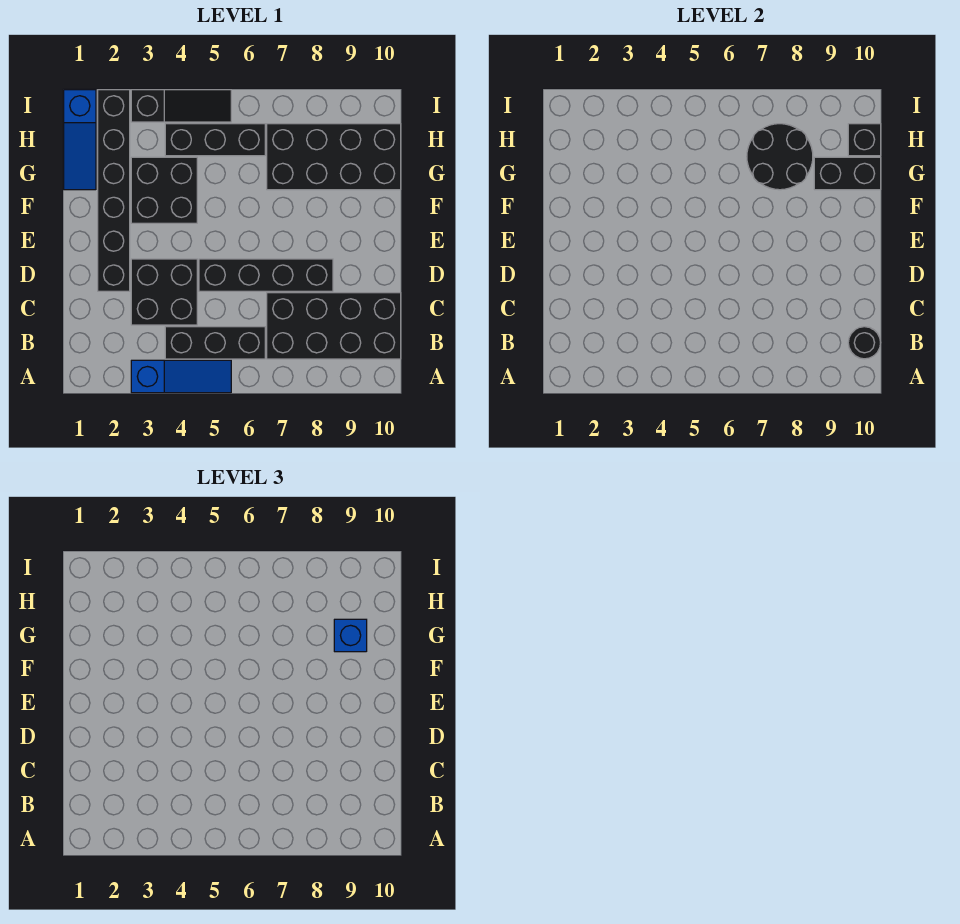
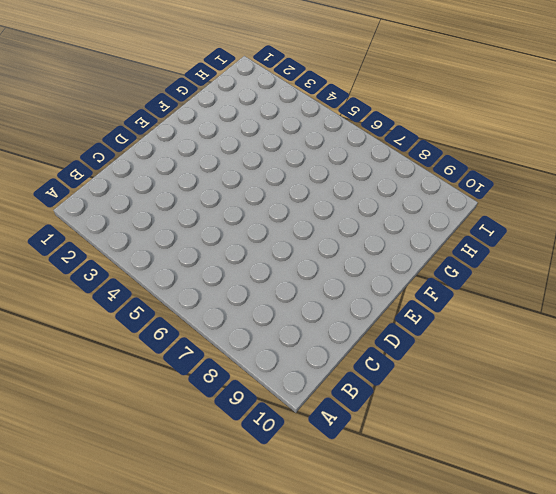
none -> blue 1x3 slope [131,360,231,393]
none -> black 1x3 brick [165,327,265,359]
none -> black 2x4 brick [267,293,401,359]

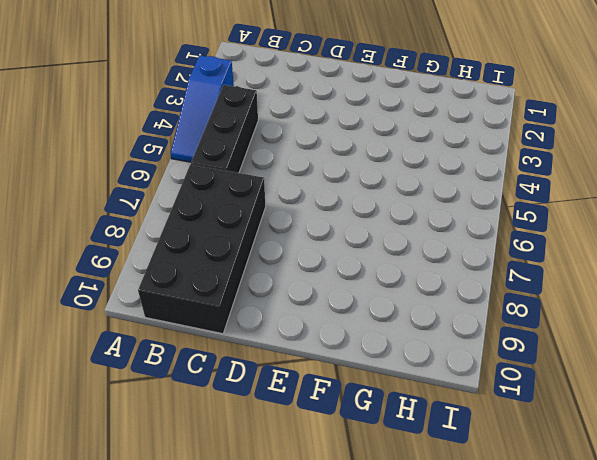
none -> black 2x2 brick [131,259,197,325]
none -> black 1x6 brick [98,90,130,291]
none -> black 1x4 brick [199,259,333,291]

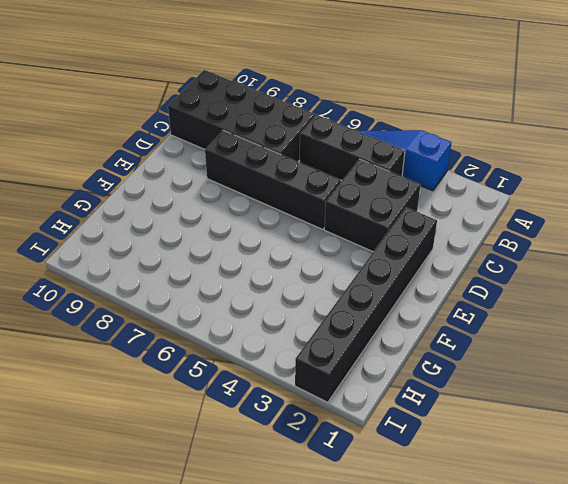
none -> black 2x2 brick [131,157,197,223]
none -> blue 1x3 slope [64,90,96,190]
none -> black 2x4 brick [267,124,401,190]

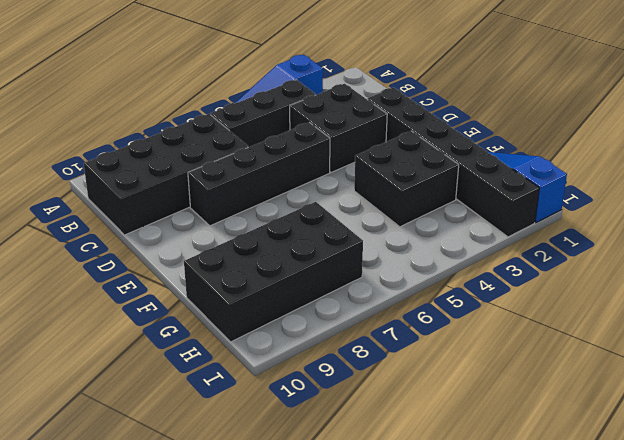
none -> black 1x3 brick [165,124,265,156]
none -> black 1x3 slope [131,90,231,122]
none -> black 1x1 round brick [848,327,881,359]

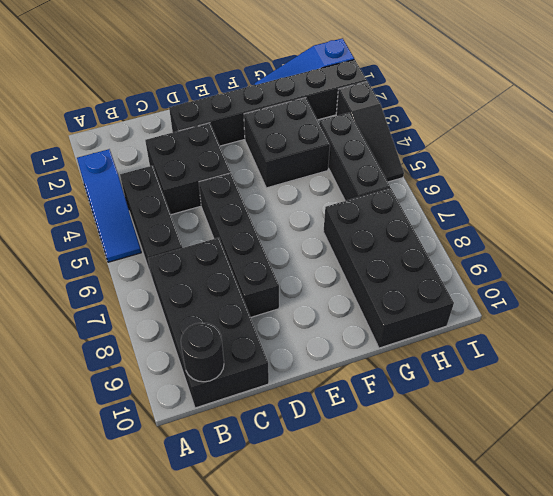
none -> black 2x2 round brick [747,124,813,190]
none -> black 1x2 brick [814,157,881,190]
none -> black 1x1 brick [848,124,881,156]

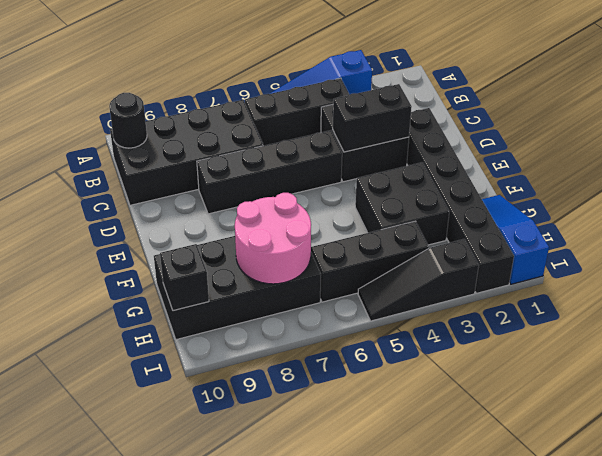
black 1x2 brick [333,84,412,152] -> black 1x2 brick moved to [814,157,881,190]
pink 2x2 round brick [235,193,311,284] -> black 2x2 round brick [747,124,813,190]
none -> blue 1x1 brick [334,619,367,652]

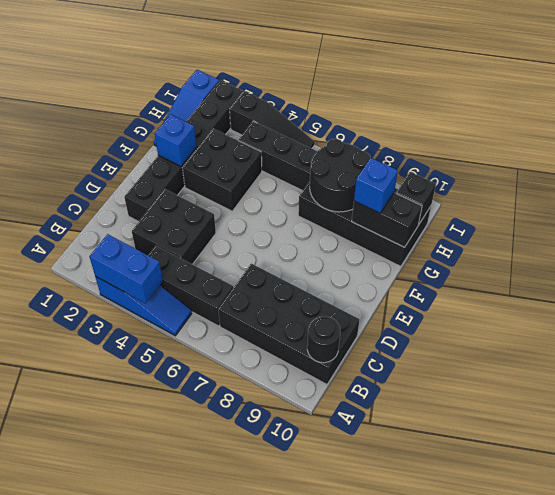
blue 1x2 brick [89,234,163,303] -> none
blue 1x1 brick [155,115,197,166] -> none
none -> black 1x4 brick [199,259,333,291]

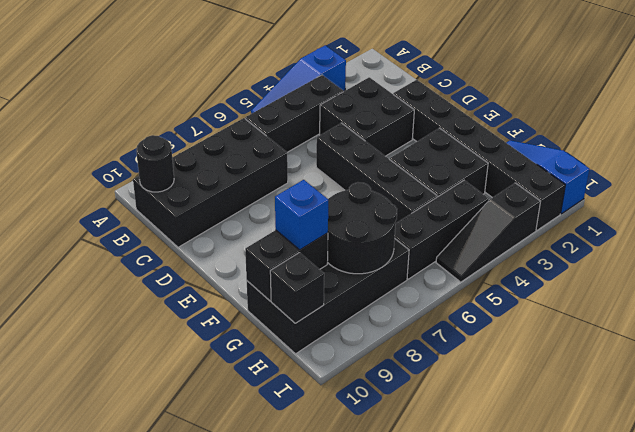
black 1x4 brick [316,123,437,223] -> black 1x4 brick turned to [199,259,333,291]

